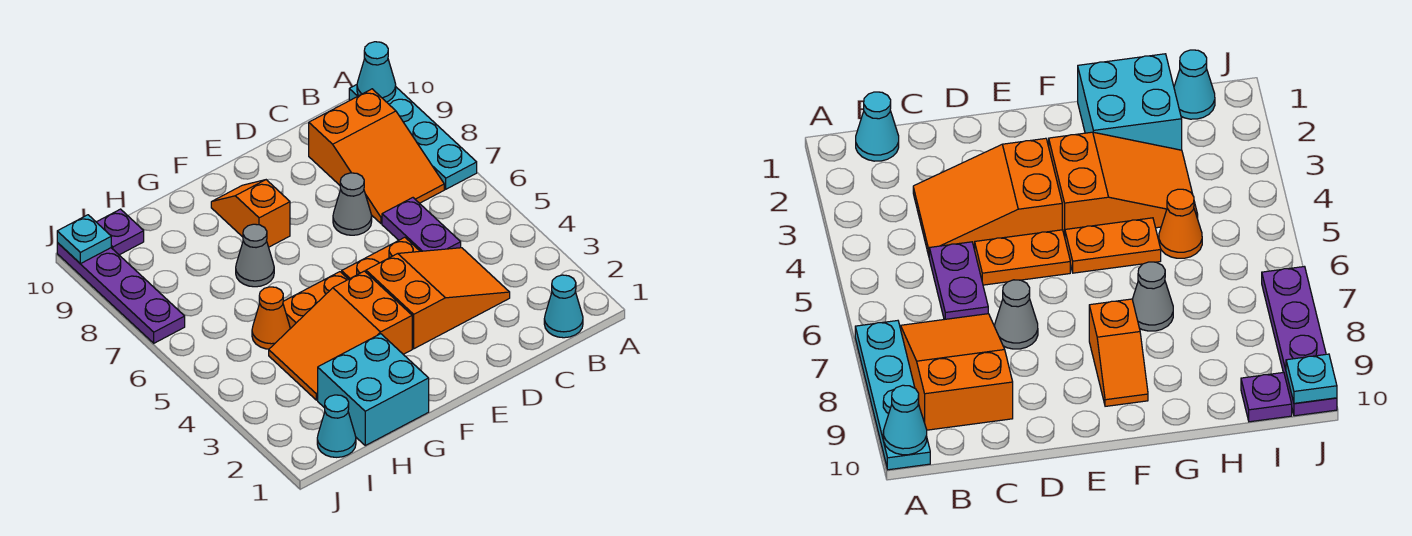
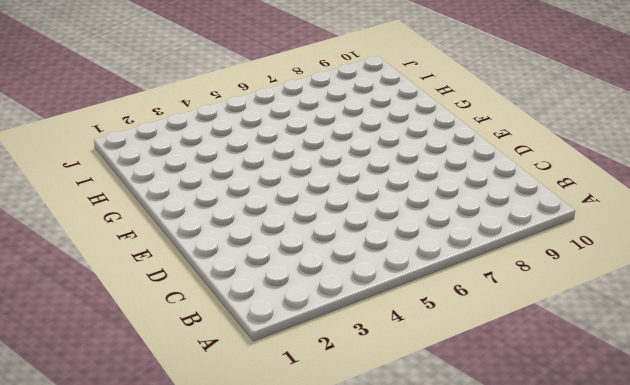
none -> cyan 1x4 plate [349,85,477,189]
none -> cyan 1x1 cone [544,275,583,338]
none -> orange 2x3 slope [309,89,444,223]

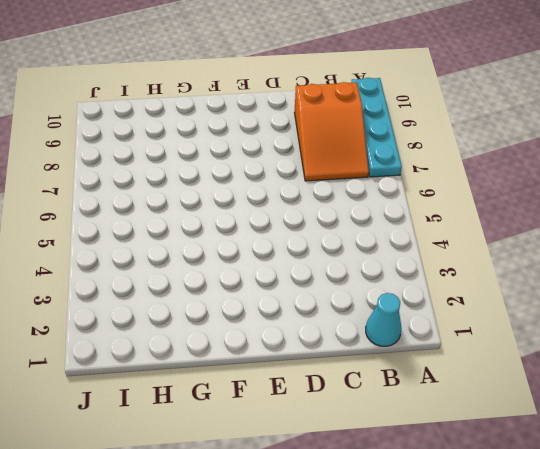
none -> orange 2x3 slope [366,248,510,349]
none -> purple 1x2 plate [382,198,461,251]
none -> orange 1x2 plate [342,237,419,279]

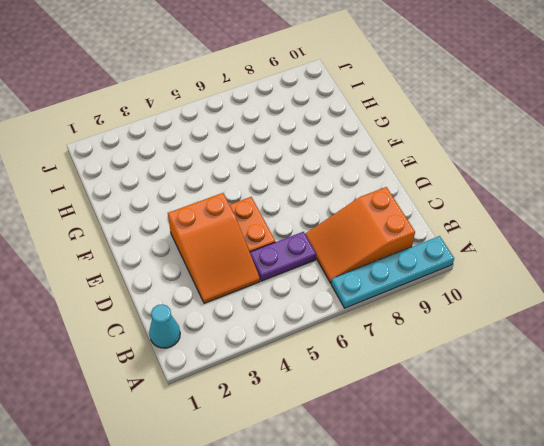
none -> grey 1x1 cone [333,173,372,235]
none -> orange 2x3 slope [269,271,412,400]
none -> orange 1x2 plate [283,272,348,329]

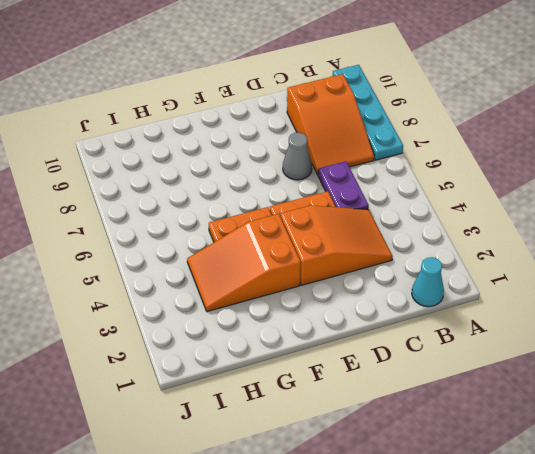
none -> orange 1x2 slope [211,180,290,247]
none -> cyan 2x2 brick [318,334,429,445]
none -> grey 1x1 cone [236,224,274,287]

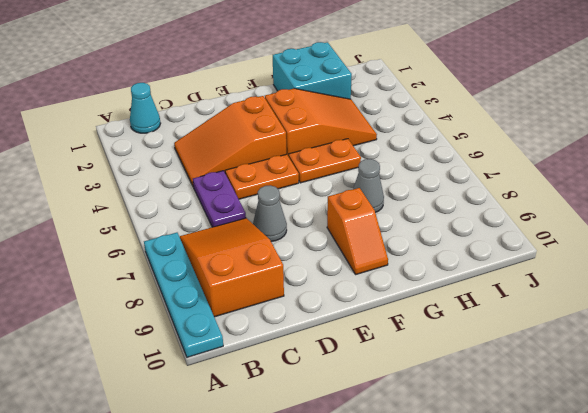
none -> orange 1x1 cone [252,287,290,349]
none -> cyan 1x1 cone [317,395,356,457]
none -> purple 1x1 plate [97,209,144,255]

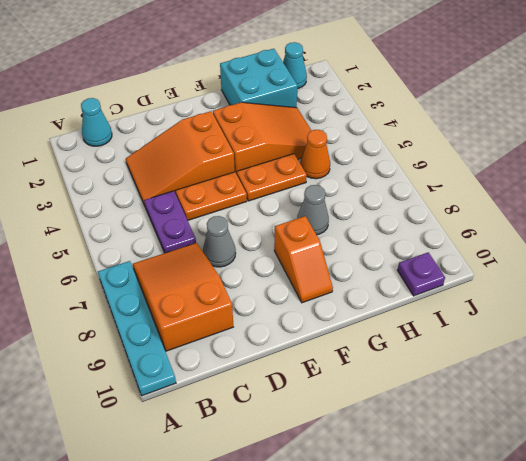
none -> purple 1x4 plate [57,243,185,343]
none -> cyan 1x1 cone [357,42,396,102]
none -> cyan 1x1 plate [57,215,111,264]

